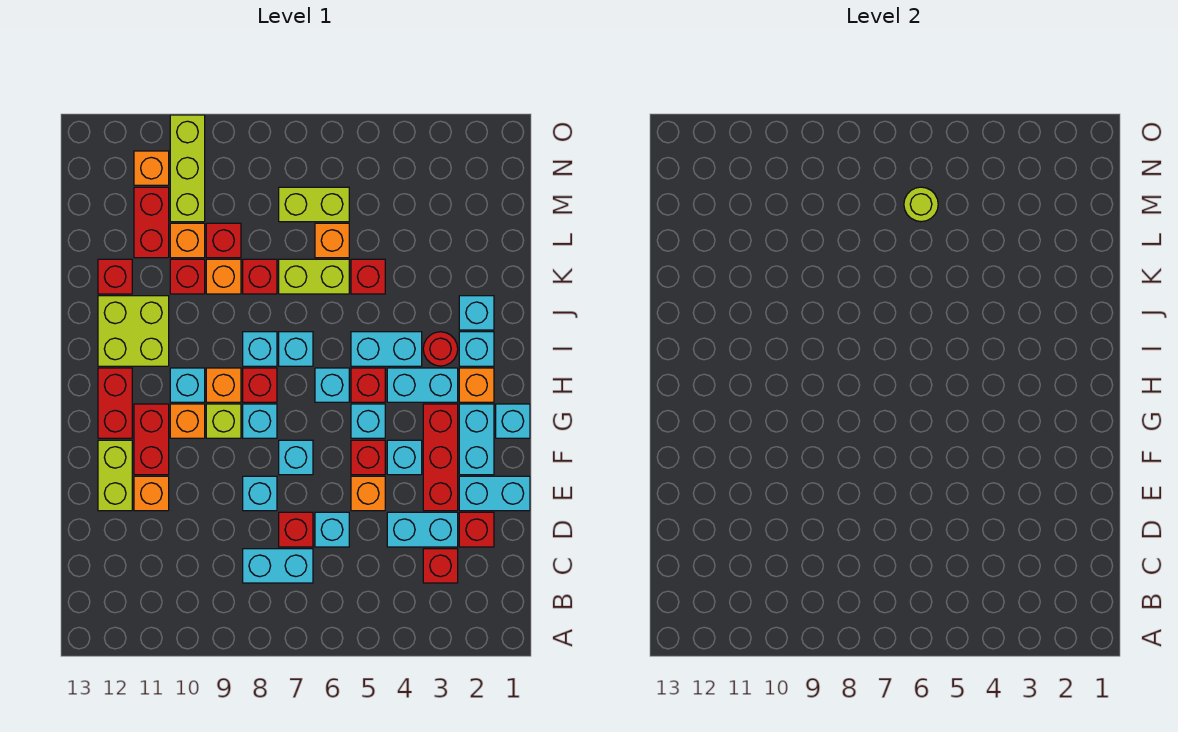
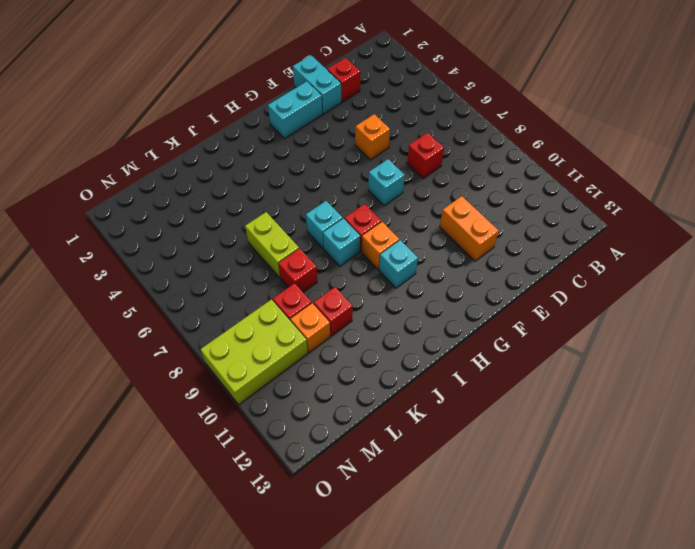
orange 1x2 brick [440,196,499,261] -> orange 1x1 brick [134,476,169,511]
lime 2x3 brick [200,299,308,404] -> lime 1x3 brick [170,115,205,222]
none -> red 1x1 brick [423,549,458,583]
none -> cyan 1x2 brick [243,549,313,583]
none -> cyan 1x2 brick [387,512,458,547]
none -> cyan 1x1 brick [315,512,349,547]

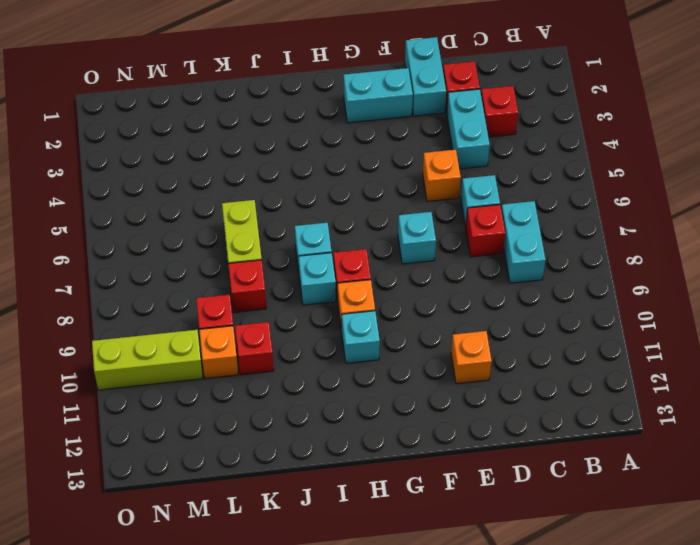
none -> red 1x3 brick [423,404,458,511]
none -> cyan 1x1 brick [243,476,277,511]
none -> lime 1x2 brick [98,440,132,511]
none -> cyan 1x1 brick [387,440,422,475]

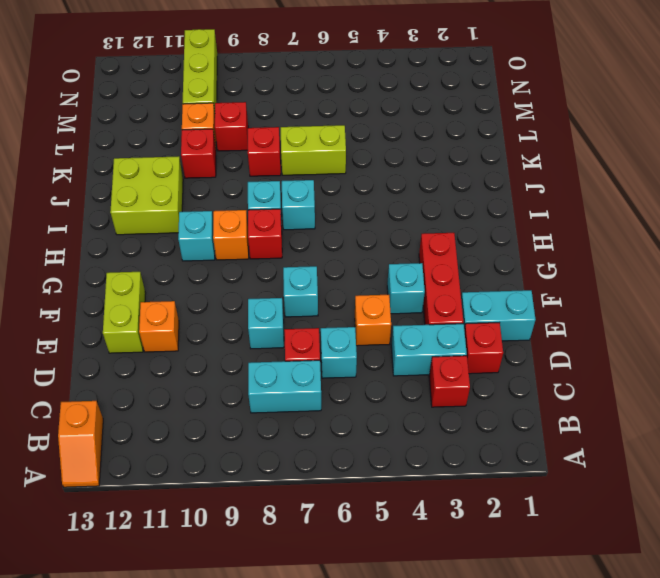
orange 1x2 slope [58,401,103,487] -> none
none -> cyan 1x2 brick [459,404,494,475]
none -> red 1x1 brick [351,440,385,475]
none -> red 1x2 brick [134,404,169,475]
none -> cyan 1x1 brick [496,404,530,438]

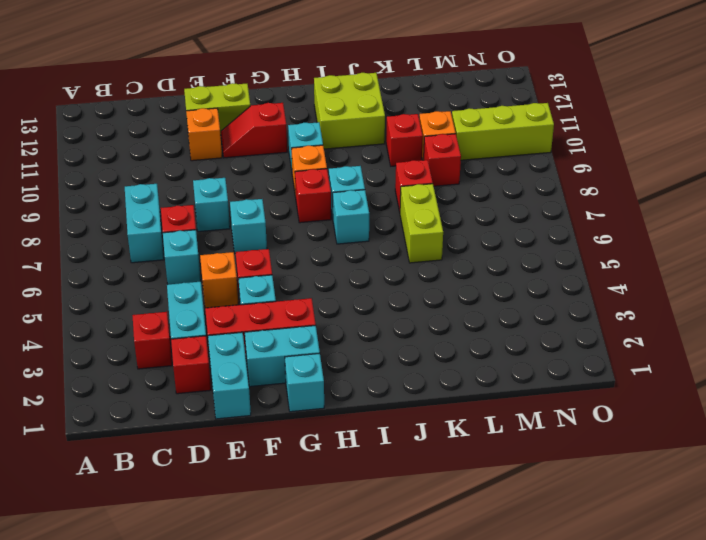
red 1x2 slope [221,103,287,158] -> red 1x2 brick [134,404,169,475]
none -> cyan 1x1 brick [351,404,385,438]
none -> cyan 1x1 brick [243,404,277,438]
none -> lime 1x1 brick [206,404,241,438]
none -> orange 1x1 brick [170,404,205,438]

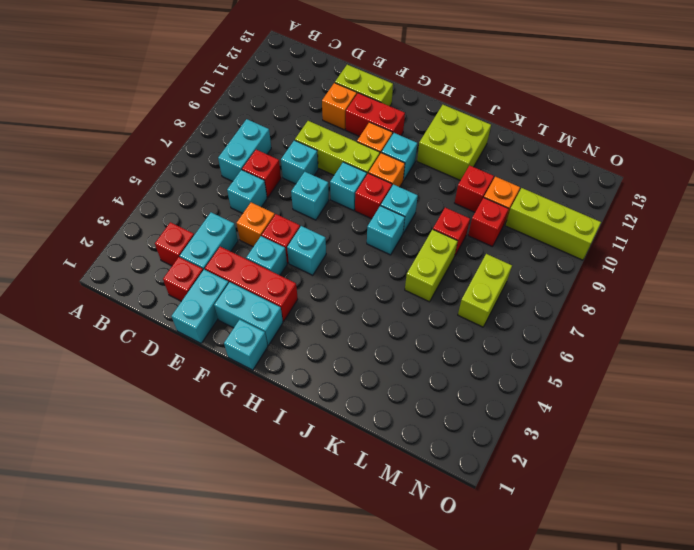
lime 1x3 brick [295,121,380,175] -> lime 1x1 brick [206,404,241,438]
none -> red 1x2 brick [98,368,132,438]
none -> orange 1x1 brick [459,368,494,402]
none -> cyan 1x2 brick [387,368,458,402]
none -> red 1x1 brick [351,368,385,402]

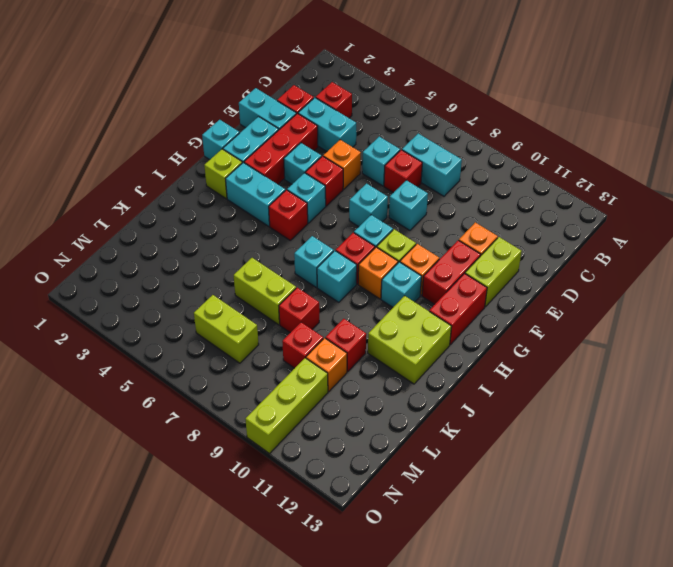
lime 1x1 brick [204,149,242,199] -> orange 1x1 brick [459,368,494,402]
none -> cyan 1x1 brick [315,368,349,402]
none -> cyan 1x1 brick [459,332,494,366]
none -> red 1x1 round brick [423,332,458,366]
none -> cyan 1x2 brick [351,332,422,366]

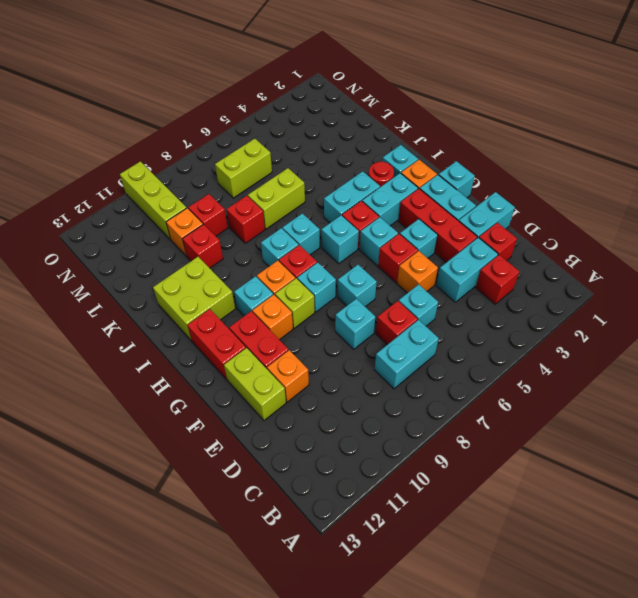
none -> cyan 1x1 brick [459,296,494,330]
none -> red 1x1 brick [351,259,385,294]
none -> orange 1x1 brick [206,259,241,294]
none -> red 1x1 brick [98,259,132,294]

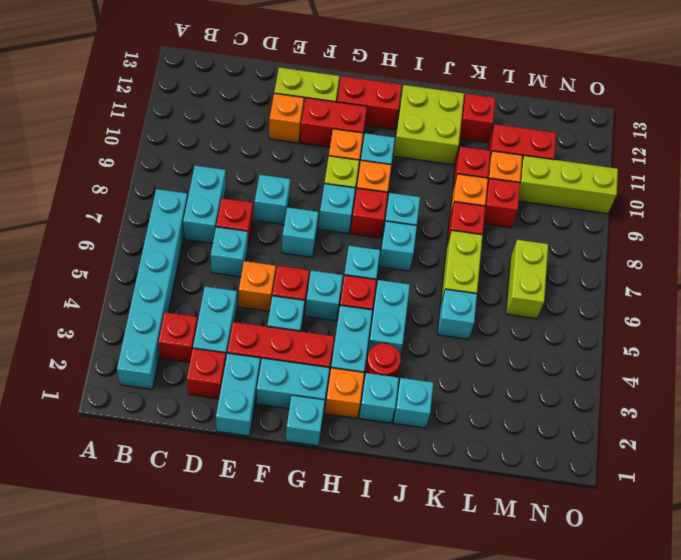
cyan 1x6 brick [117,189,188,389] -> none
cyan 1x1 brick [437,289,477,339] -> red 1x1 brick [351,259,385,294]
none -> orange 1x1 brick [315,223,349,258]
none -> orange 1x1 brick [134,151,169,185]
none -> lime 1x1 round brick [904,187,938,222]

